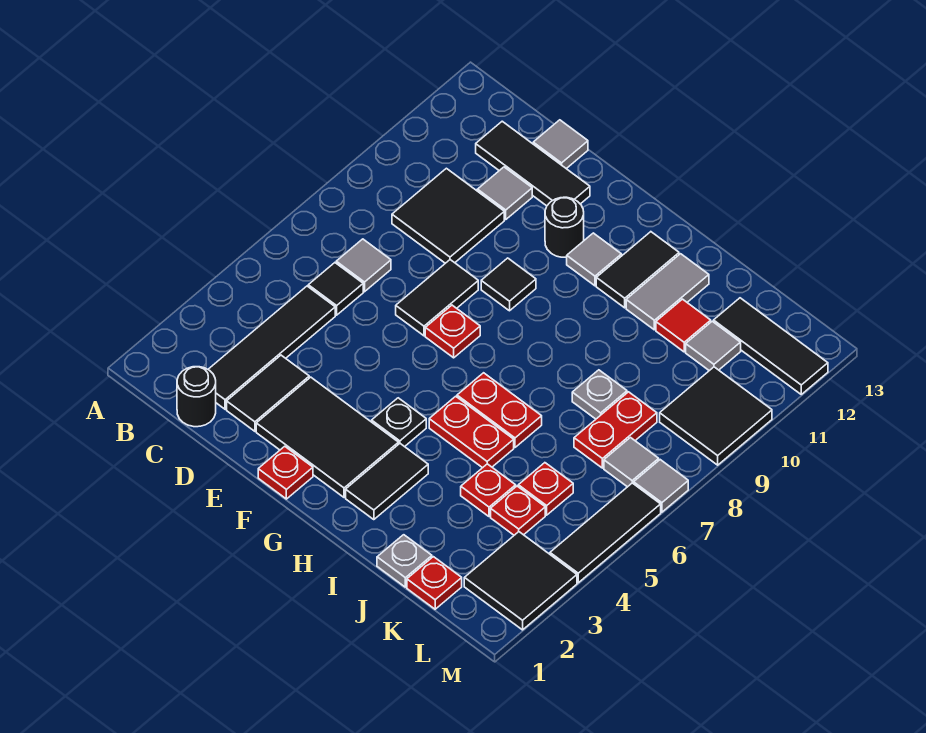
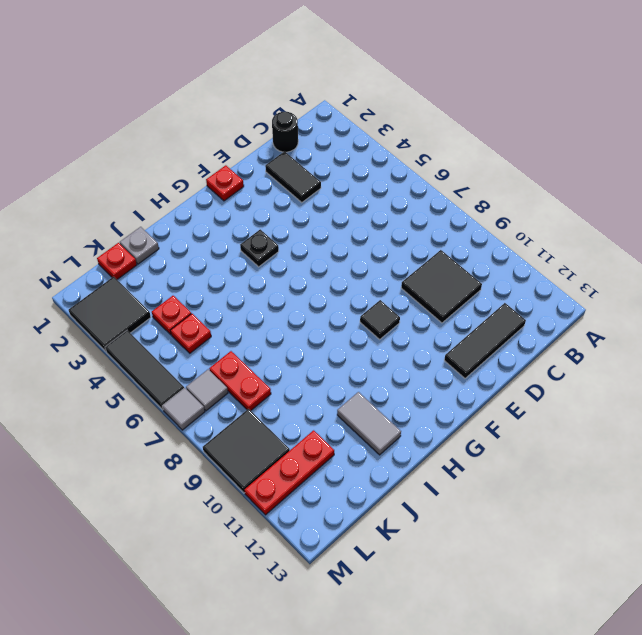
red 1x3 plate [244,430,334,515] -> grey 1x1 tile [686,321,741,371]
none -> black 1x4 tile [208,286,335,409]
none -> black 1x1 tile [308,263,363,315]
none -> grey 1x1 tile [336,239,391,292]
none -> grey 1x1 tile [477,167,532,219]

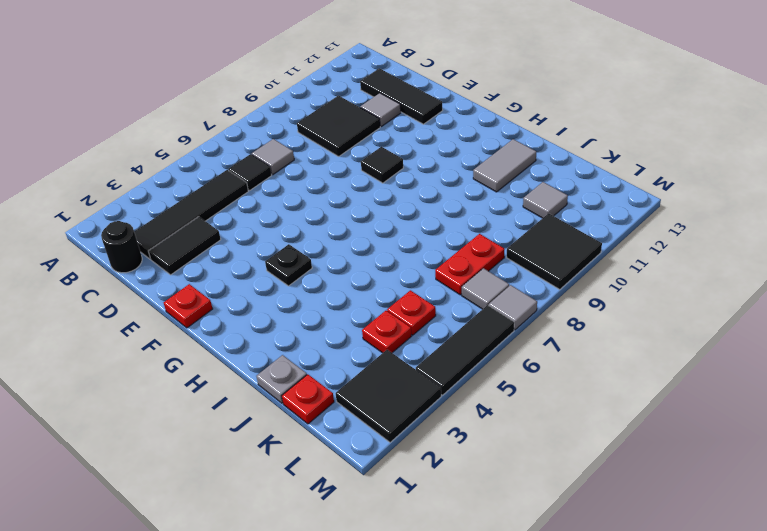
none -> grey 1x1 tile [533,120,588,169]
none -> black 2x3 tile [256,377,399,497]
none -> black 1x2 tile [396,260,478,336]
none -> red 1x1 plate [425,305,480,358]

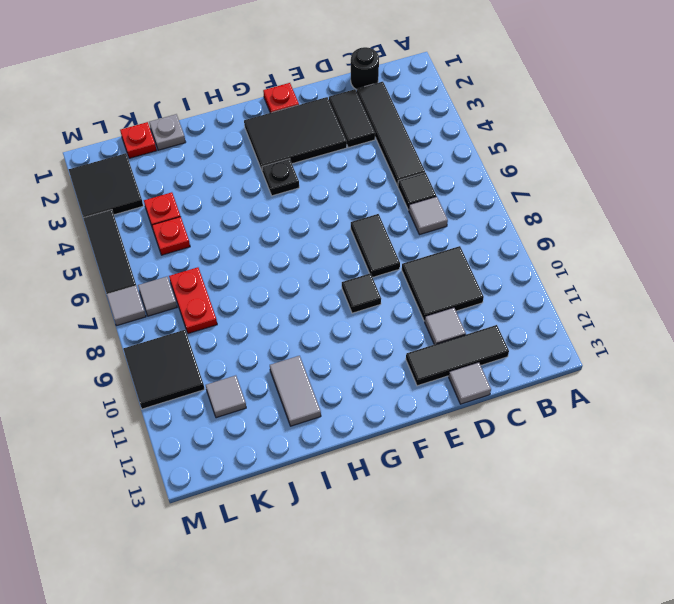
none -> red 1x1 plate [425,305,480,358]
none -> black 1x1 round brick [545,197,584,257]
none -> grey 1x1 tile [567,233,622,286]
none -> black 1x2 tile [346,444,428,520]

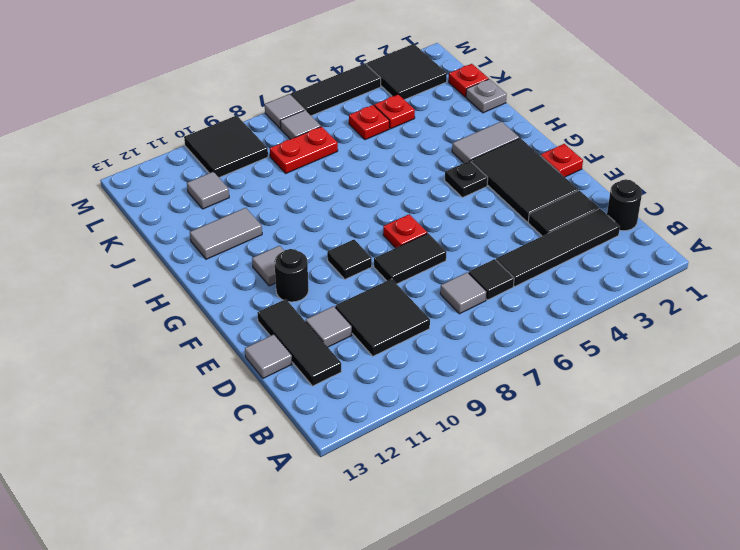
grey 1x2 tile [452,121,519,163] -> black 1x2 tile [346,444,428,520]
none -> red 1x2 plate [429,396,514,468]
none -> red 1x2 plate [457,373,542,447]
none -> black 1x2 tile [596,232,679,308]
none -> red 1x1 plate [461,464,516,517]

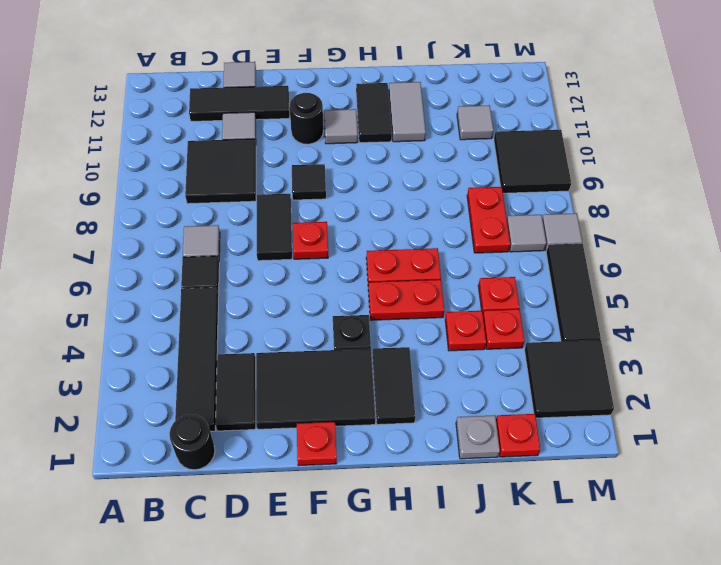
none -> grey 1x1 plate [572,370,627,419]
none -> red 1x1 tile [656,299,711,352]
none -> black 1x3 tile [714,298,828,394]

